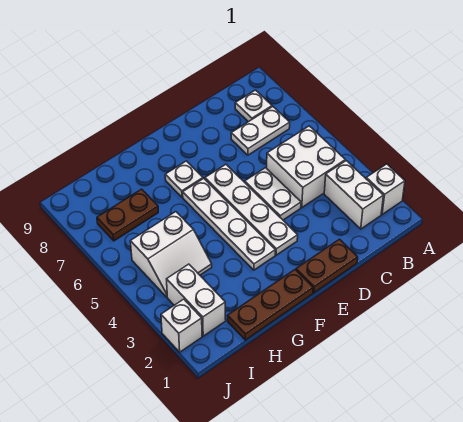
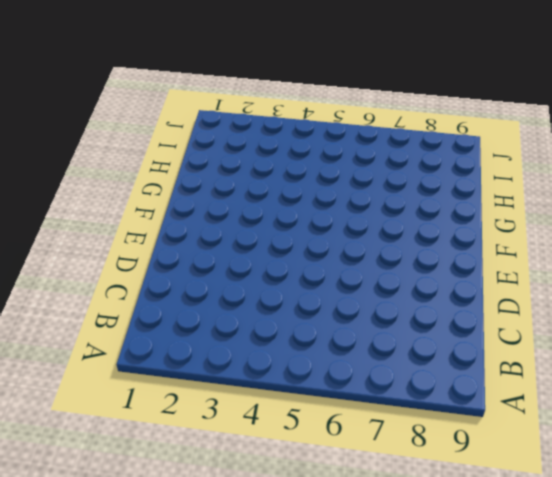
none -> white 1x1 brick [366,164,405,214]
none -> white 1x2 brick [324,161,383,229]
none -> white 2x2 brick [267,126,345,207]

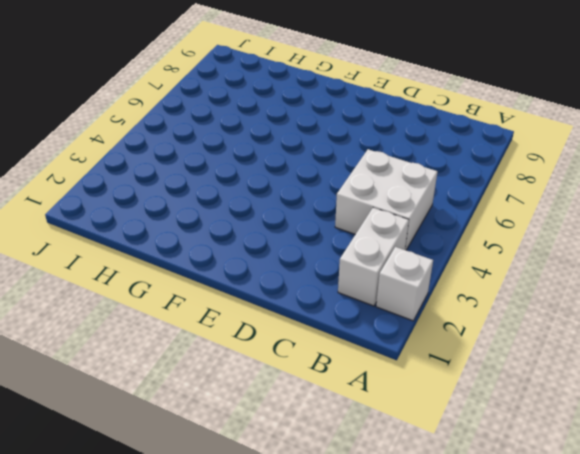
none -> white 1x2 plate [231,107,290,155]
none -> white 1x1 plate [235,90,272,122]
none -> brown 1x2 plate [296,239,358,293]

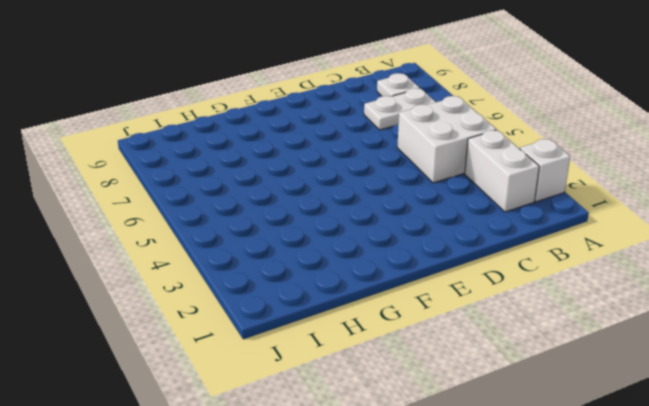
none -> brown 1x2 plate [296,239,358,293]
none -> white 1x2 plate [245,168,301,220]
none -> white 1x4 plate [205,164,298,255]

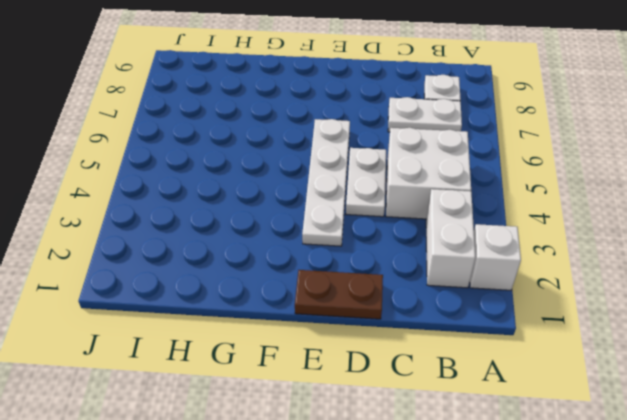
none -> brown 1x3 plate [228,270,313,340]
none -> white 1x4 plate [183,178,275,270]
none -> white 1x1 plate [165,161,203,197]

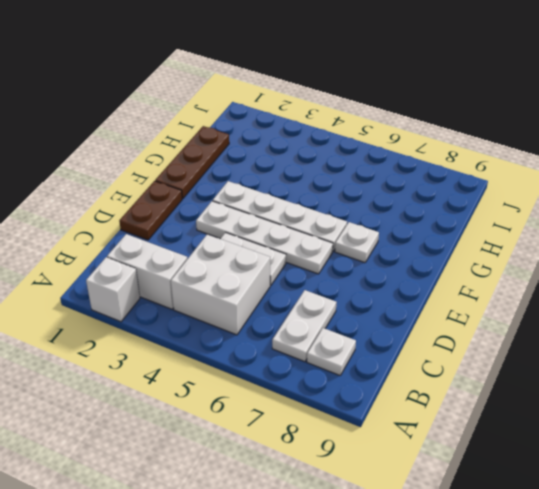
none -> white 2x2 slope [130,212,212,297]
none -> brown 1x2 plate [97,189,158,241]
none -> white 1x2 brick [167,264,226,336]

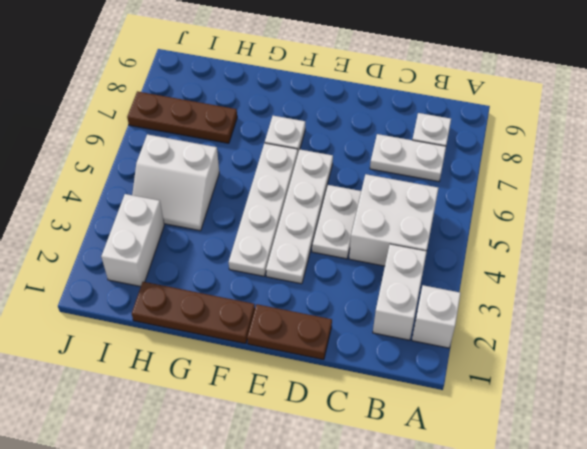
brown 1x3 plate [127,91,237,143] -> brown 1x2 plate [97,189,158,241]
none -> white 1x1 brick [161,299,202,352]

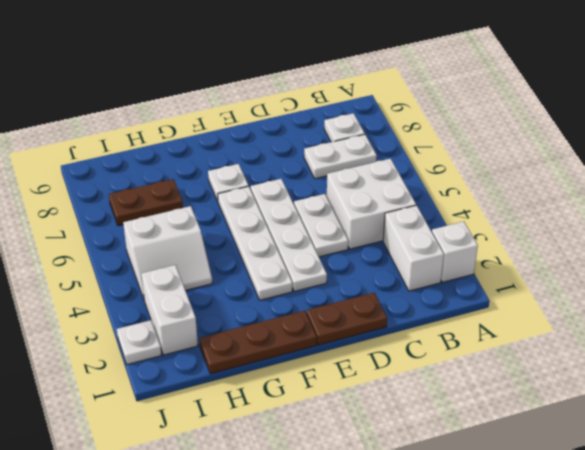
white 1x1 plate [117,320,161,365] -> white 1x1 brick [161,299,202,352]

